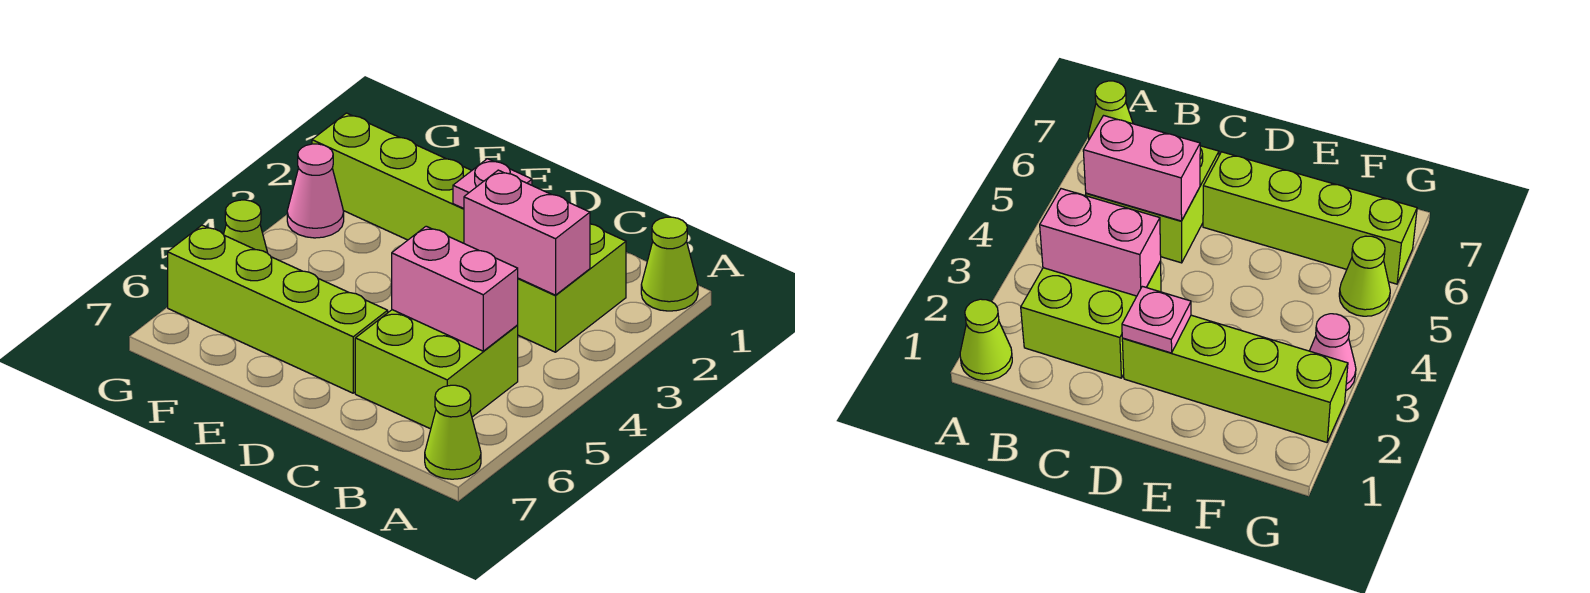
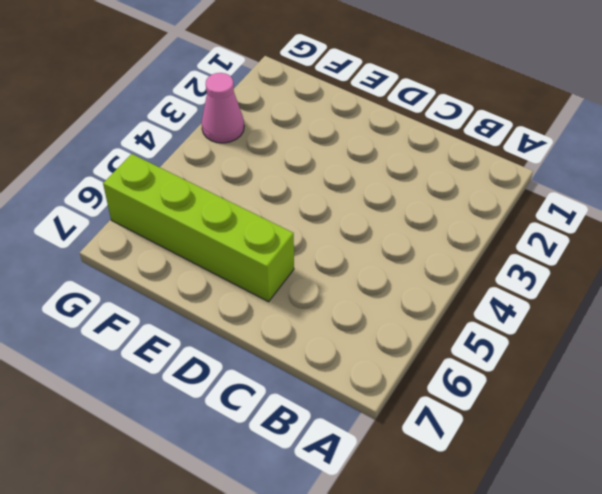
none -> lime 1x1 cone [641,217,698,311]
none -> lime 1x1 cone [425,385,481,479]

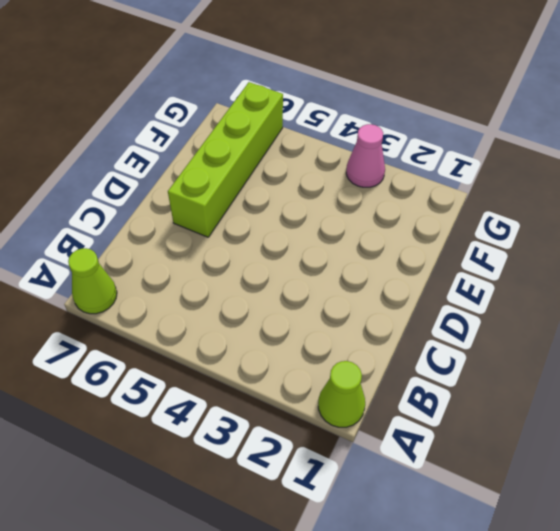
none -> lime 2x2 brick [517,224,626,352]
none -> lime 2x2 brick [355,310,518,429]

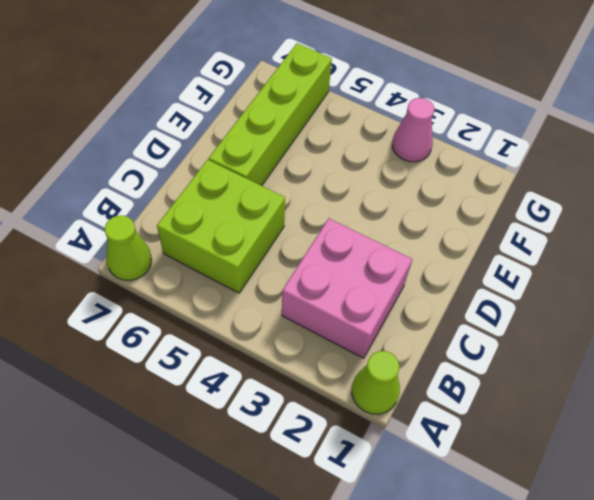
pink 2x2 brick [282,219,412,358] -> lime 2x2 brick [517,224,626,352]
none -> lime 1x4 brick [312,113,472,243]
none -> lime 1x1 cone [224,200,268,253]

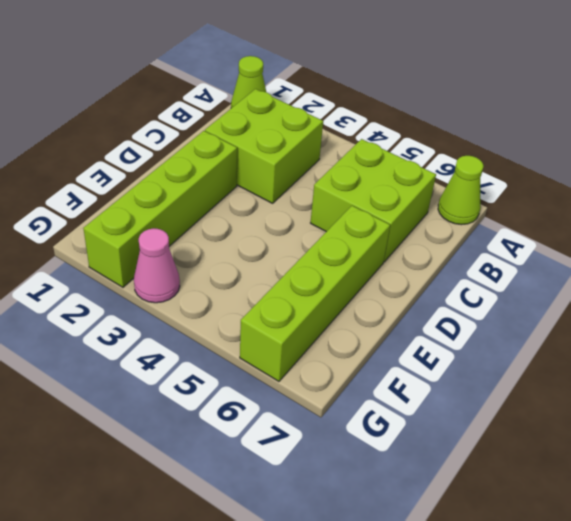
none -> lime 1x1 cone [224,200,268,253]
none -> pink 1x2 brick [464,170,590,295]

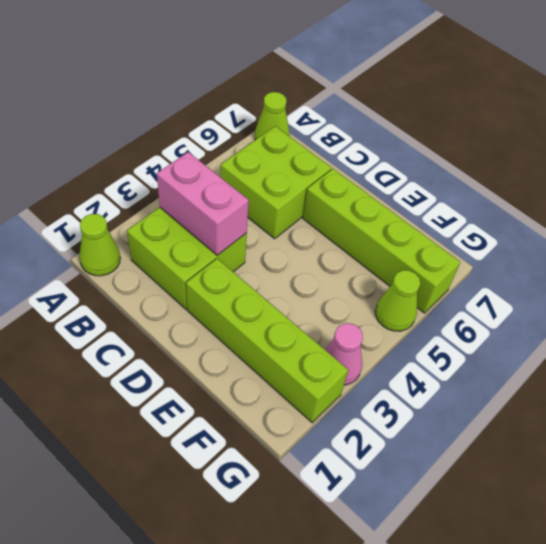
none -> pink 1x2 brick [392,226,518,351]
none -> pink 1x1 plate [453,159,532,209]

